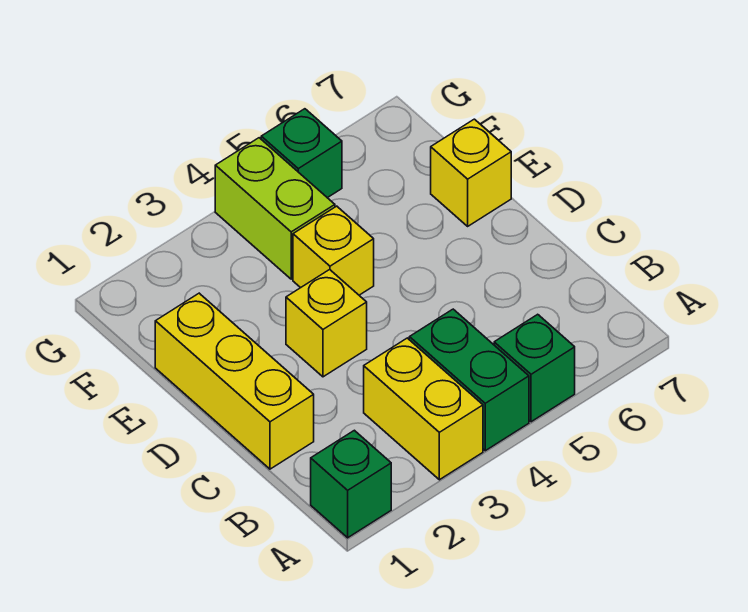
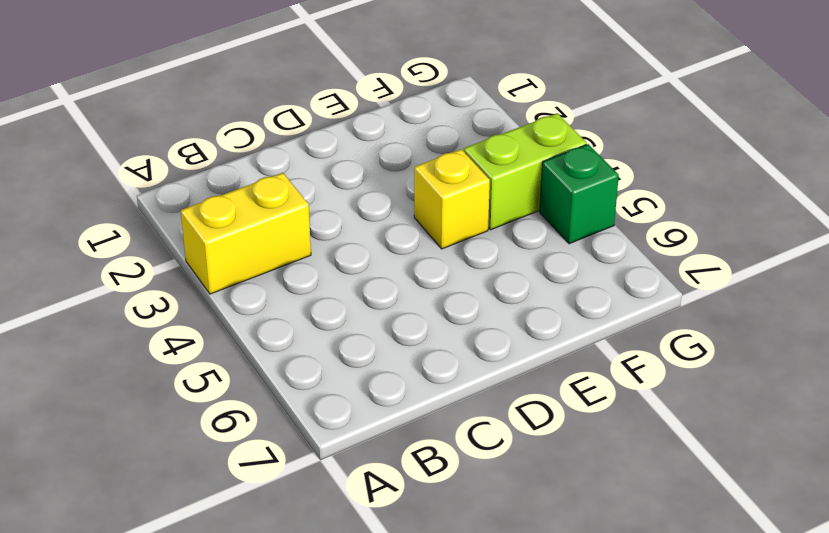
none -> green 1x1 brick [311,430,391,538]
none -> green 1x2 brick [409,309,529,451]

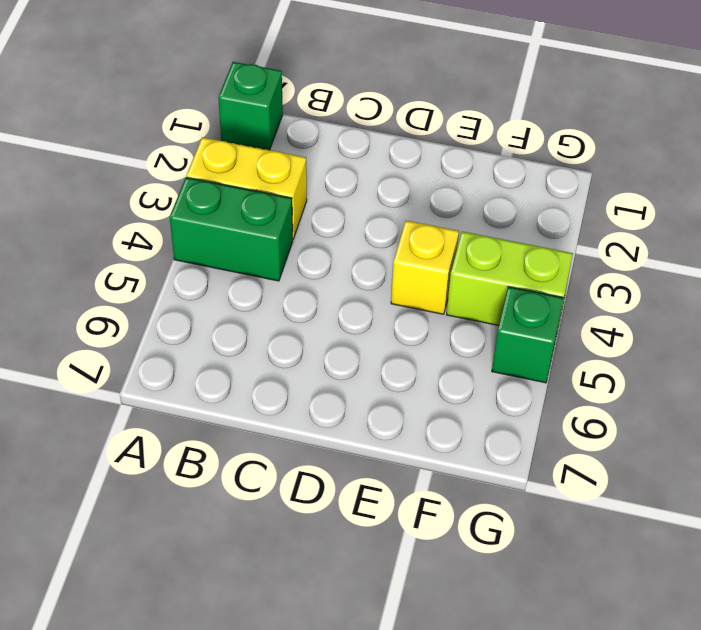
none -> green 1x1 brick [494,314,575,422]
none -> yellow 1x3 brick [155,293,314,469]

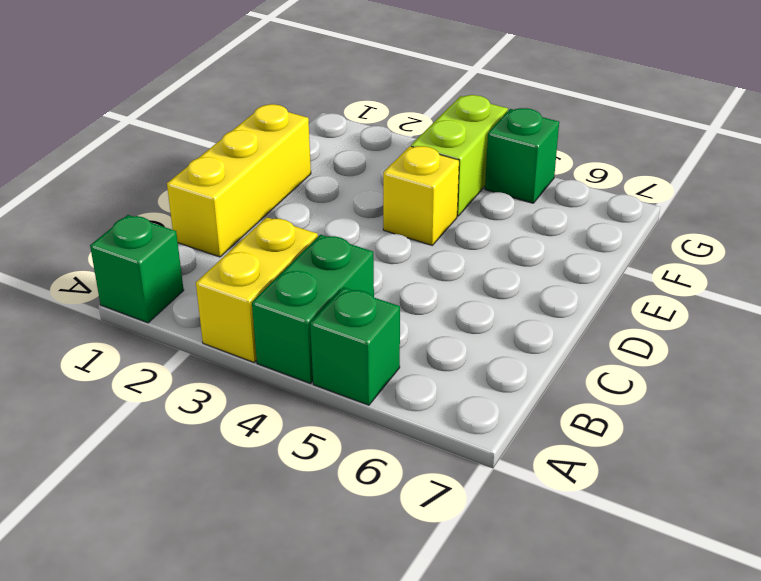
none -> yellow 1x1 brick [286,270,367,377]
none -> yellow 1x1 brick [431,119,511,226]

